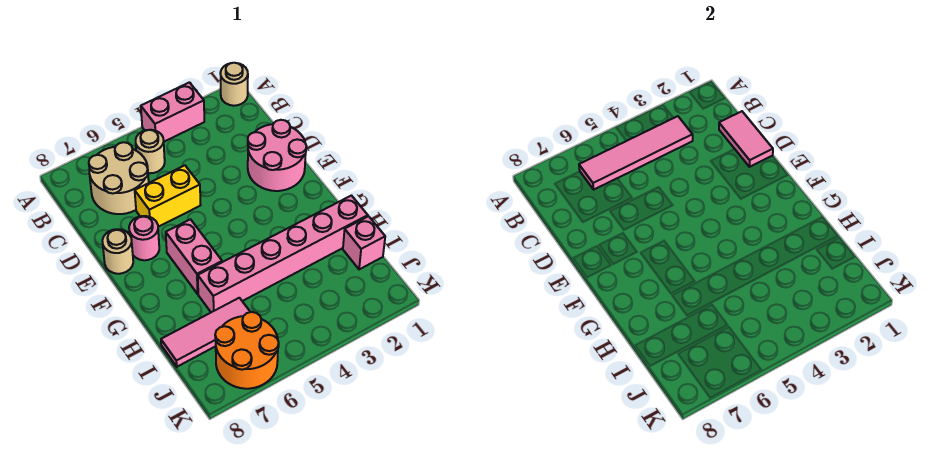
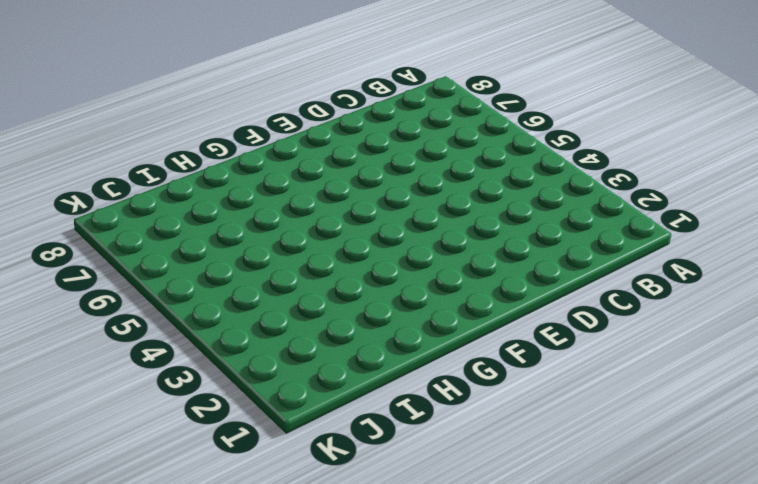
none -> tan 1x1 round brick [220,63,248,106]
none -> pink 1x2 brick [141,82,204,142]
none -> tan 1x1 round brick [136,130,165,173]

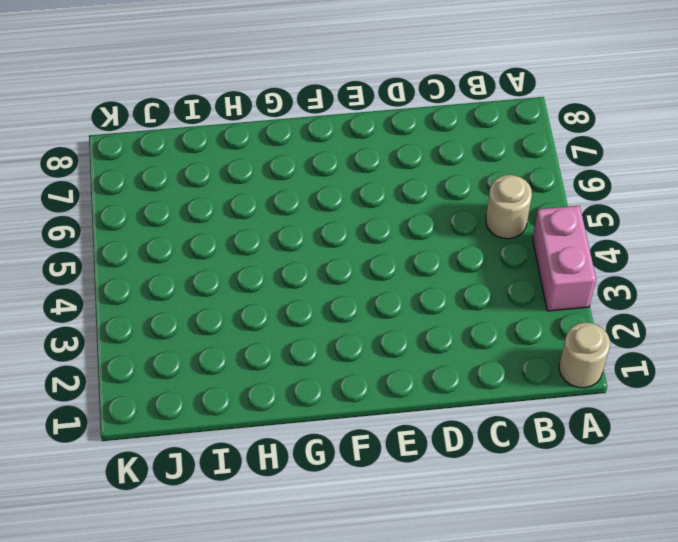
none -> tan 2x2 round brick [89,142,149,214]
none -> pink 2x2 round brick [248,120,307,191]
none -> yellow 1x2 brick [135,165,201,227]

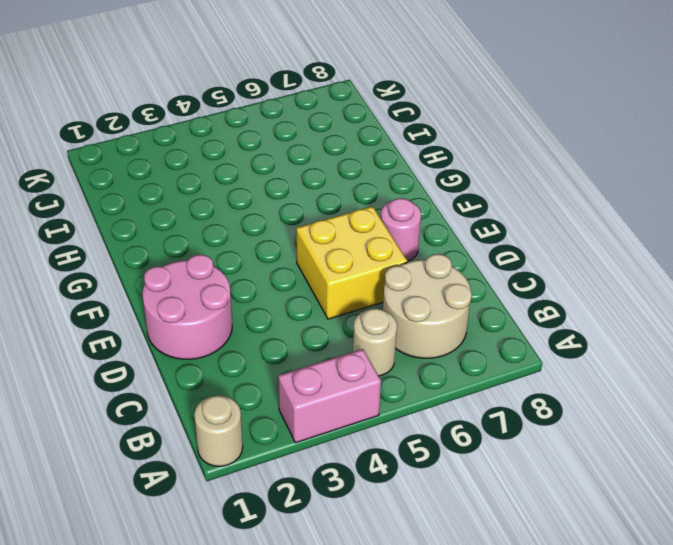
yellow 2x2 brick [296,206,407,319] -> yellow 1x2 brick [135,165,201,227]
none -> tan 1x1 round brick [102,229,133,274]
none -> pink 1x2 brick [166,219,222,294]
none -> pink 1x6 brick [198,196,368,312]

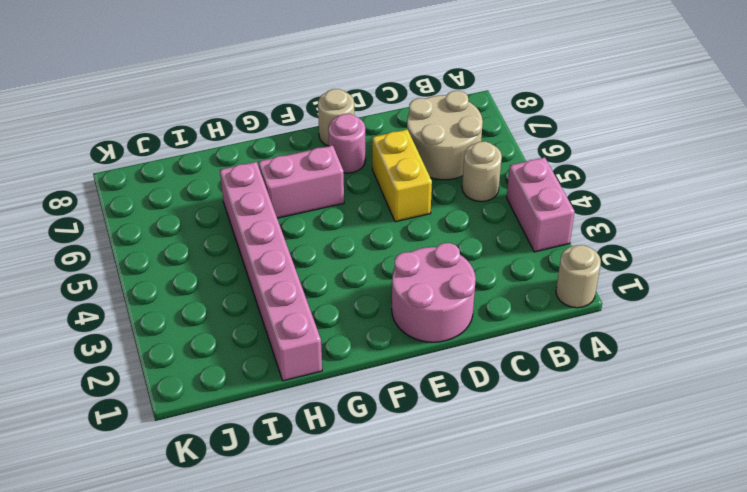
none -> pink 1x1 brick [343,216,385,269]
none -> pink 1x3 tile [161,298,250,367]
none -> orange 2x2 round brick [215,312,279,389]

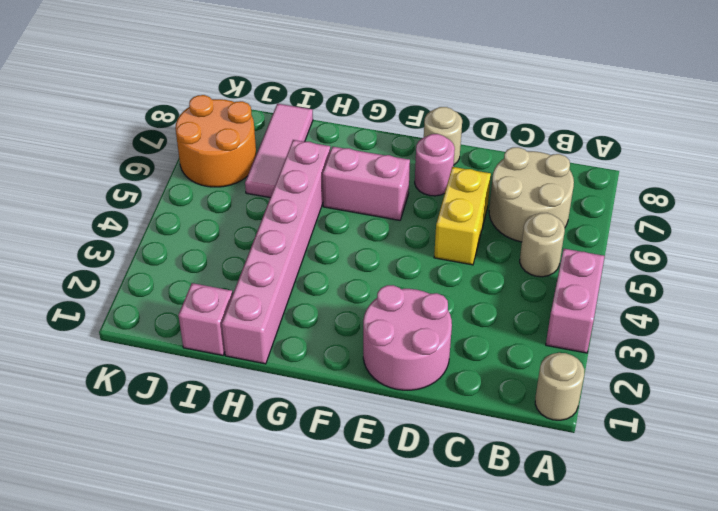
none -> pink 1x4 tile [579,116,693,189]
none -> pink 1x2 tile [719,111,773,167]

